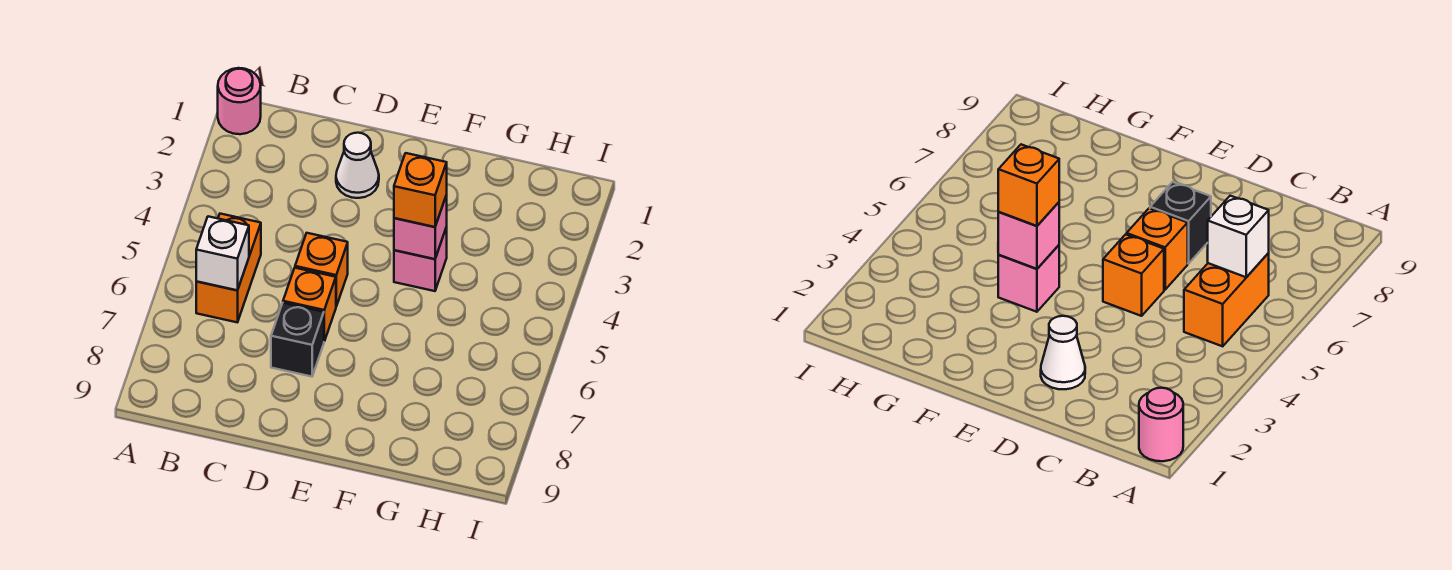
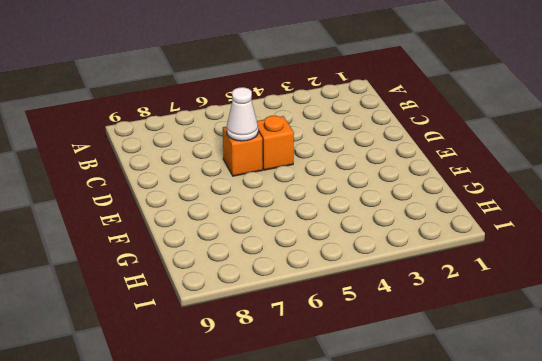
white 1x1 cone [227,87,258,141] -> white 1x1 cone moved to [336,133,379,198]
none -> pink 1x1 round brick [218,68,261,134]
none -> orange 1x2 brick [196,214,261,322]

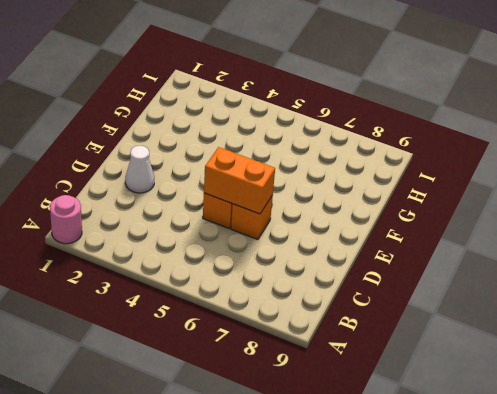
orange 1x2 brick [204,147,275,214] -> orange 1x2 brick moved to [196,214,261,322]
none -> black 1x1 brick [271,303,324,377]
none -> pink 1x1 brick [394,227,447,291]

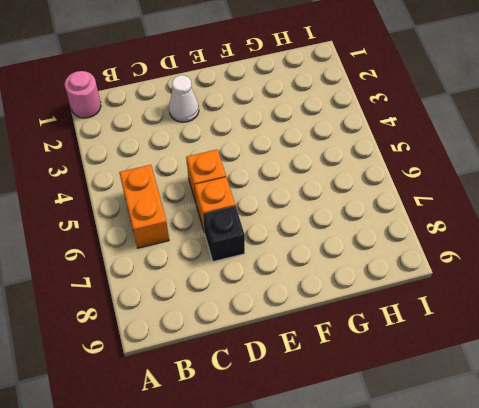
none -> pink 1x1 brick [394,227,447,291]
none -> white 1x1 brick [196,216,249,290]

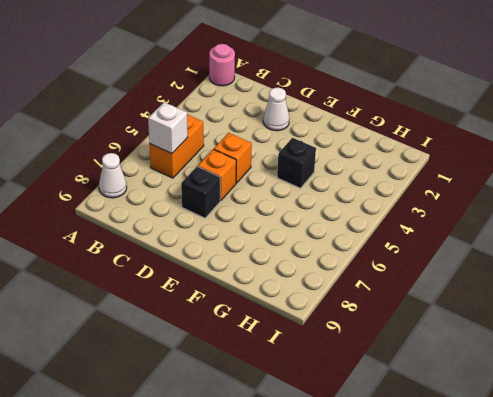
white 1x1 cone [99,153,127,198] -> none
black 1x1 brick [277,138,316,188] -> pink 1x1 brick [394,227,447,291]
none -> pink 1x1 brick [394,195,447,259]
none -> orange 1x1 brick [394,153,447,227]

